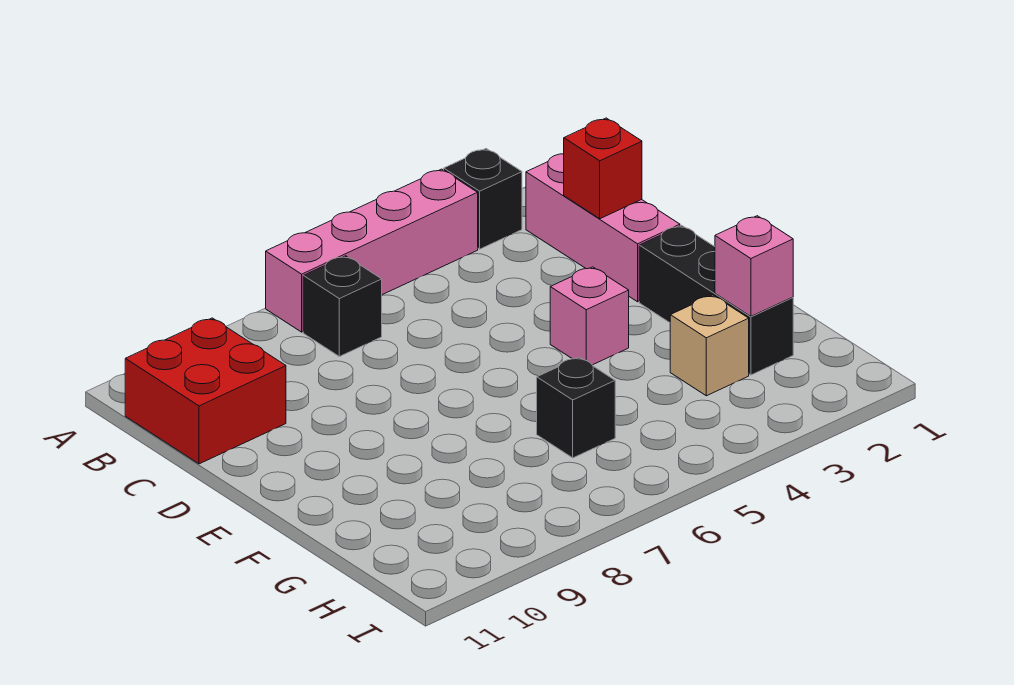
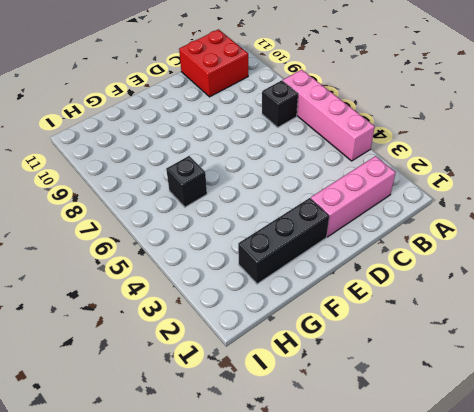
none -> black 1x1 brick [444,149,522,249]
none -> pink 1x1 brick [550,267,629,365]

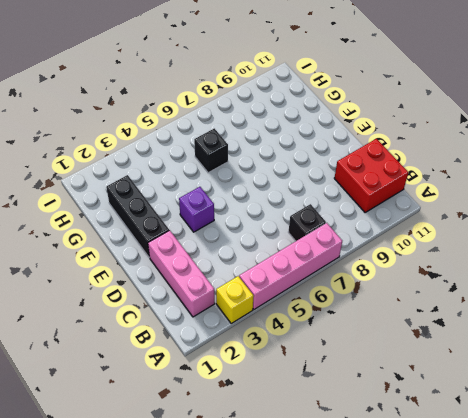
yellow 1x1 brick [216,276,254,323] -> black 1x1 brick [444,149,522,249]
purple 1x1 brick [179,187,214,232] -> pink 1x1 brick [550,267,629,365]
none -> tan 1x1 brick [670,295,749,396]
none -> red 1x1 brick [564,118,642,219]

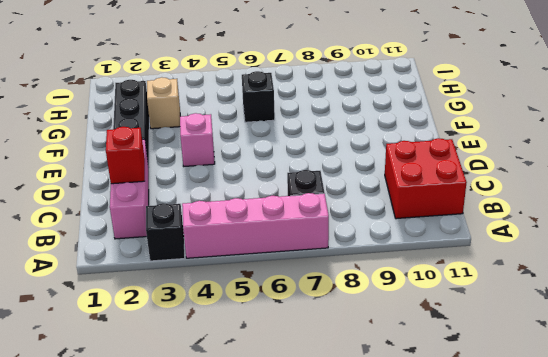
none -> pink 1x1 brick [715,216,793,316]

